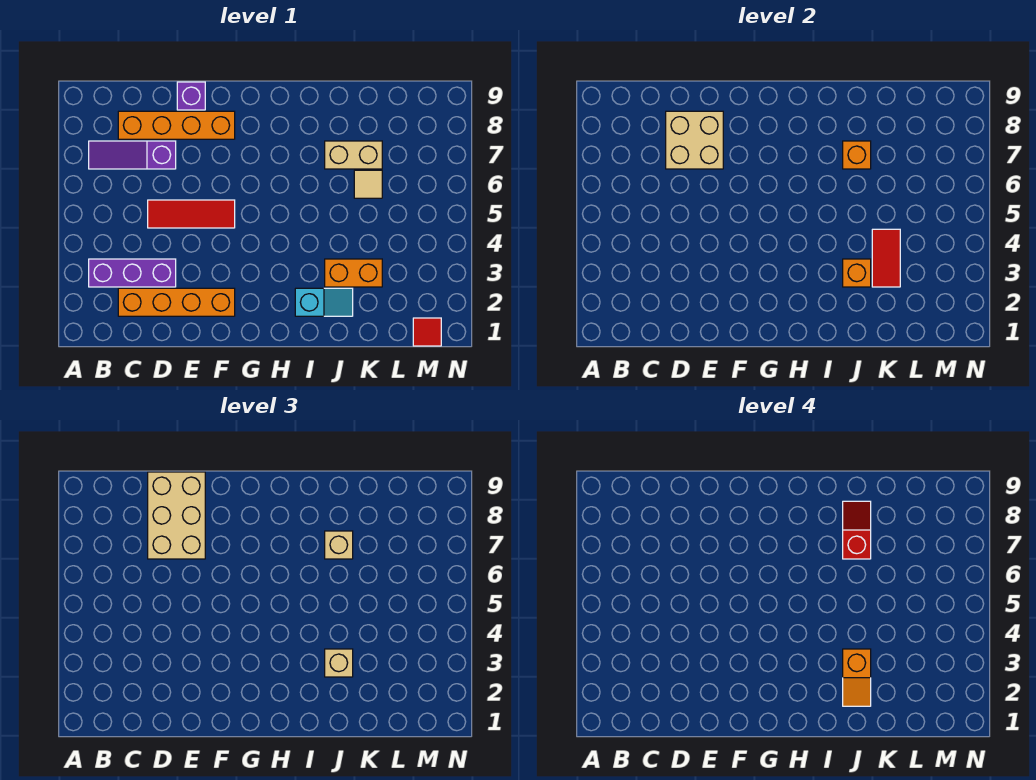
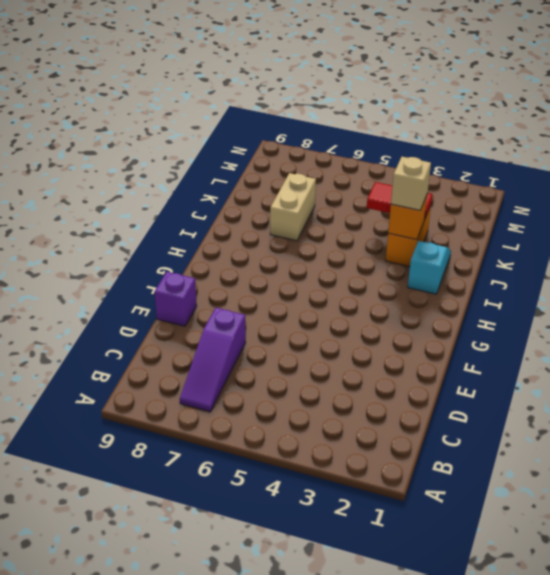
none -> purple 1x3 brick [89,259,176,287]
none -> orange 1x4 brick [118,288,235,316]
none -> orange 1x4 brick [118,111,235,139]

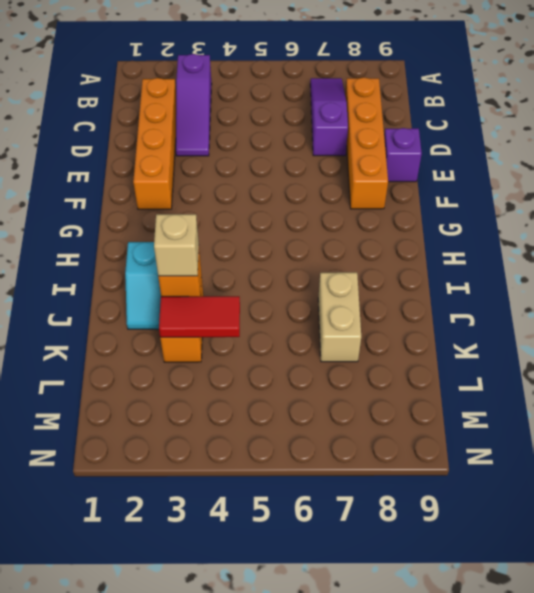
purple 1x3 slope [176,54,212,156] -> purple 1x3 brick [89,259,176,287]
none -> red 1x3 tile [148,200,235,228]
none -> tan 1x1 tile [354,170,382,198]
none -> red 1x1 tile [413,318,441,346]

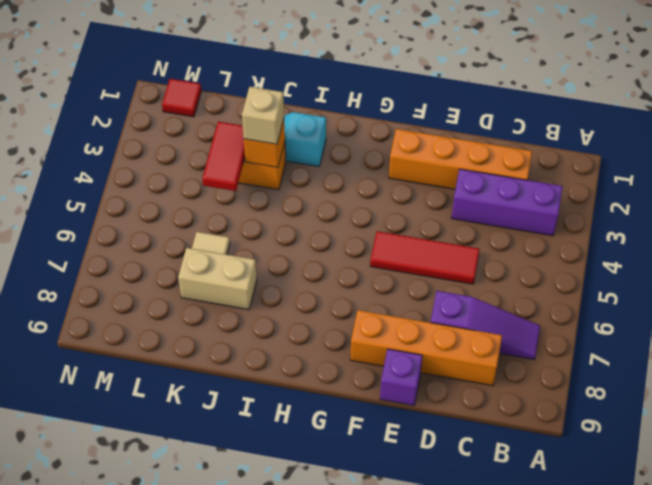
none -> tan 2x2 brick [666,111,723,169]
none -> orange 1x1 brick [843,141,871,169]
none -> tan 2x3 brick [148,472,205,559]

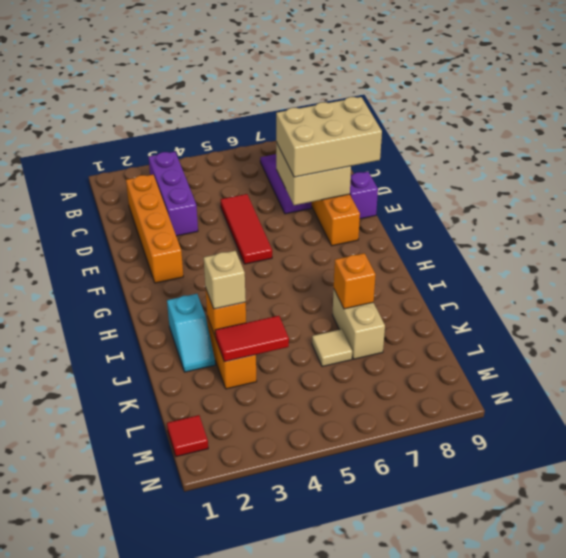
none -> tan 1x1 brick [325,531,353,559]
none -> orange 1x2 slope [843,649,871,706]
none -> red 1x2 slope [843,501,871,559]

